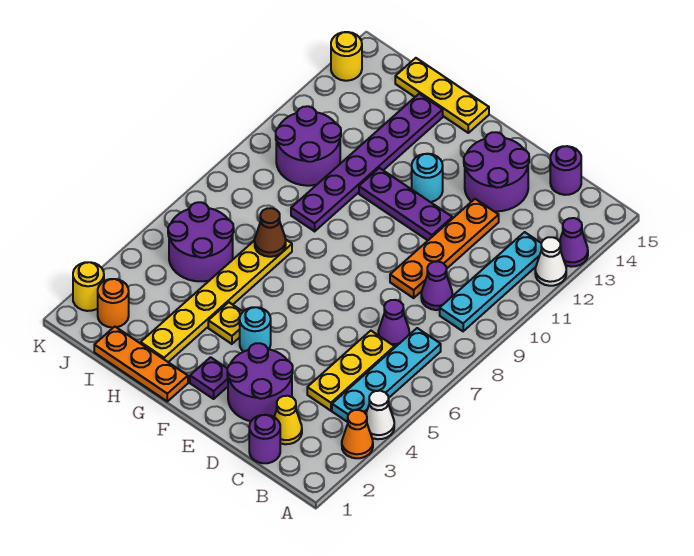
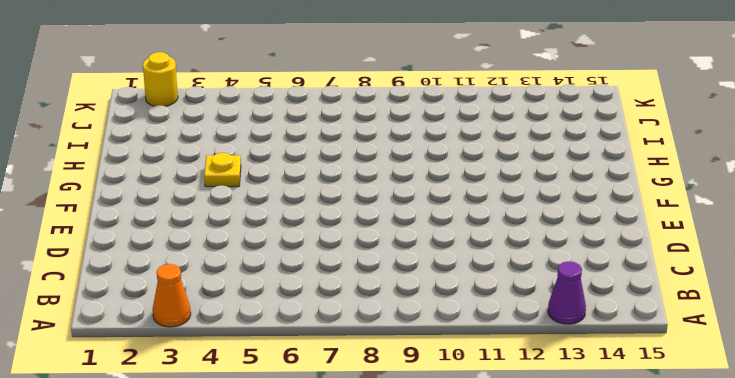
none -> white 1x1 cone [366,391,394,439]
none -> white 1x1 cone [535,237,566,286]
none -> cyan 1x4 plate [332,328,441,422]
none -> cyan 1x4 plate [440,232,541,331]

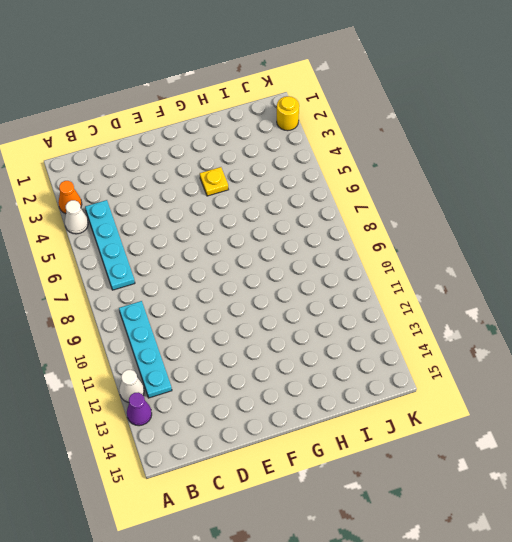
none -> purple 1x1 round brick [249,415,280,463]
none -> yellow 1x1 cone [274,396,302,444]
none -> yellow 1x3 plate [307,331,394,411]
none -> purple 1x1 cone [378,300,409,348]

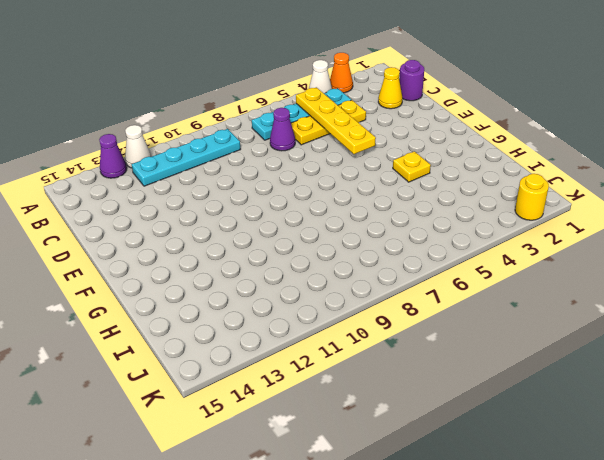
yellow 1x4 plate [296,87,376,154] -> none
none -> purple 1x1 cone [421,261,452,310]
none -> purple 1x1 round brick [550,146,581,195]
none -> purple 2x2 round brick [227,343,293,421]
none -> orange 1x4 plate [390,199,499,298]

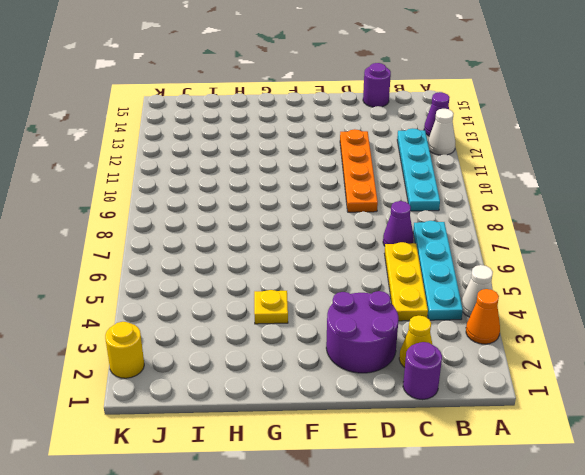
none -> purple 1x1 cone [421,261,452,310]
none -> purple 2x2 round brick [464,132,529,211]
none -> purple 1x3 plate [359,168,452,240]
none -> purple 1x1 plate [190,357,228,399]

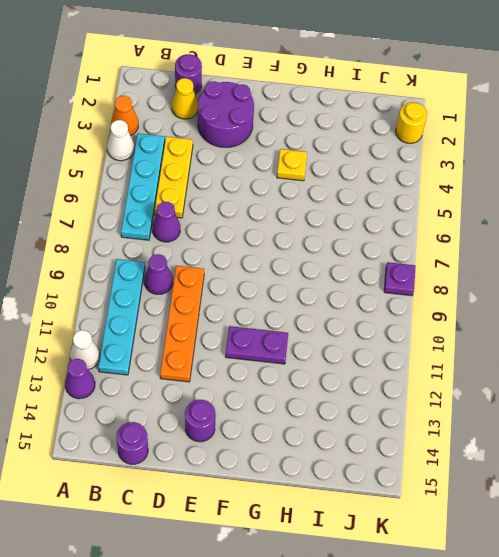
purple 1x1 round brick [185,400,216,442] -> purple 2x2 round brick [464,132,529,211]
purple 1x2 plate [226,326,288,364] -> purple 1x3 plate [359,168,452,240]
purple 1x1 plate [384,262,416,296] -> purple 1x1 plate moved to [190,357,228,399]
none -> cyan 1x1 round brick [240,307,271,352]
none -> cyan 1x1 round brick [412,154,443,202]
none -> orange 1x3 plate [94,327,188,401]
none -> yellow 1x3 plate [395,58,489,133]

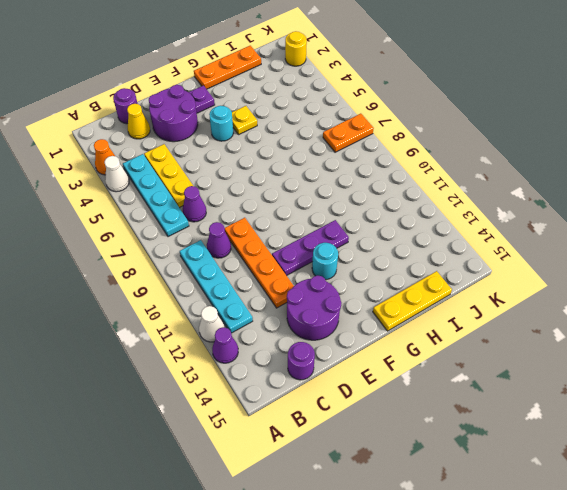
orange 1x2 plate [323,114,374,152] -> none
none -> yellow 1x6 plate [141,240,292,362]
none -> purple 1x6 plate [291,94,443,231]
none -> purple 2x2 round brick [168,202,234,281]
none -> purple 2x2 round brick [276,106,341,186]

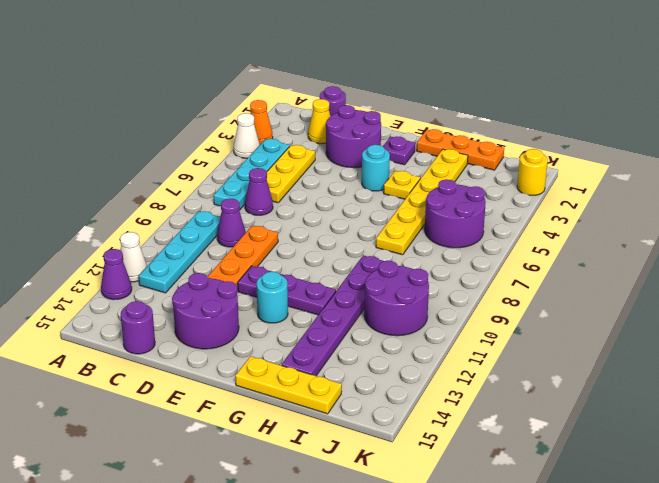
none -> orange 1x1 round brick [98,279,129,328]
none -> yellow 1x1 round brick [331,32,362,81]
none -> brown 1x1 cone [255,208,286,257]

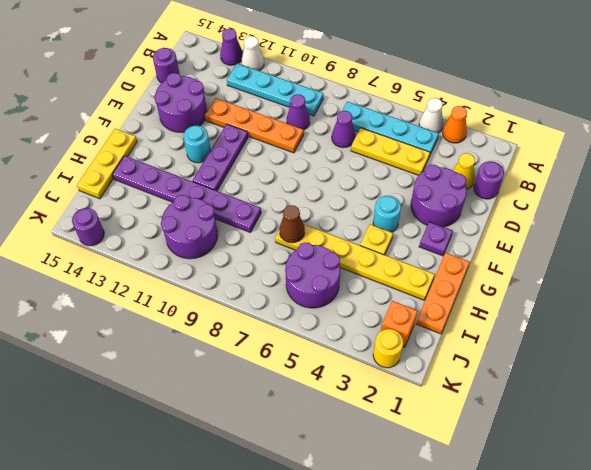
orange 1x1 brick [381,301,418,347] -> orange 1x1 round brick [98,279,129,328]
purple 1x1 round brick [72,208,104,246] -> yellow 1x1 round brick [331,32,362,81]

